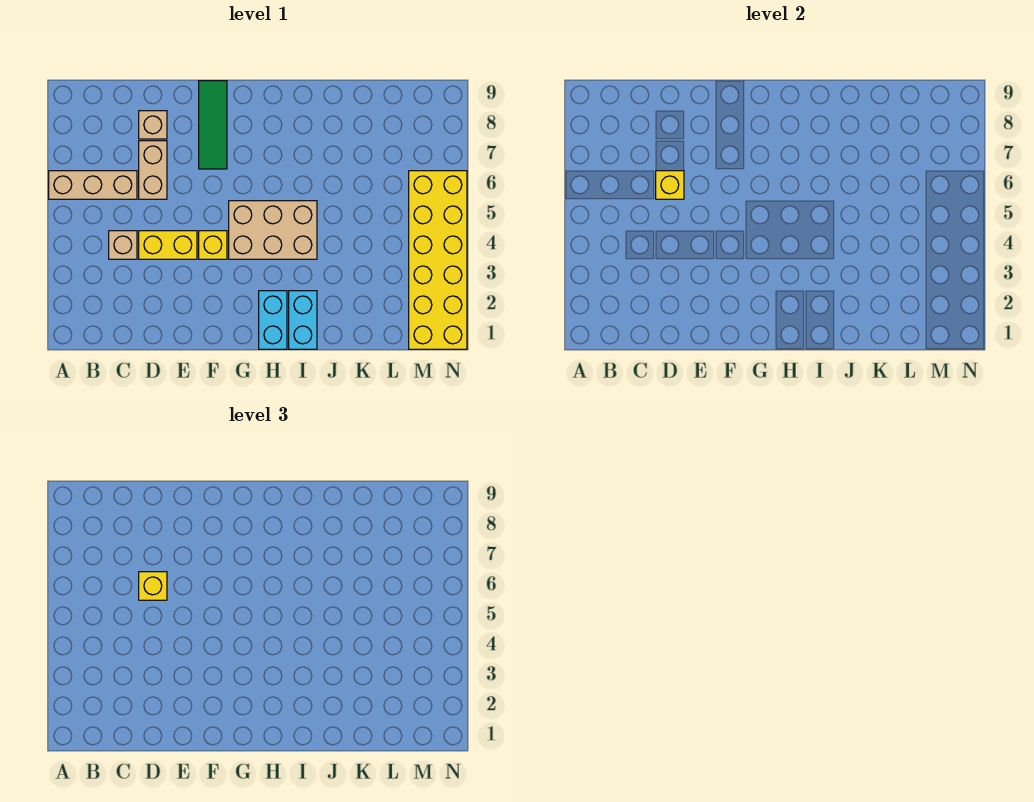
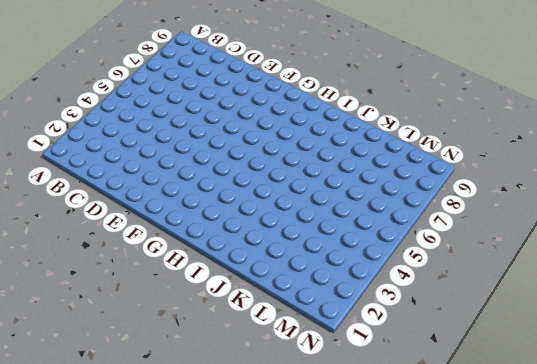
none -> tan 1x3 brick [49,171,137,199]
none -> tan 1x1 brick [109,231,137,259]
none -> yellow 1x2 brick [139,231,197,259]

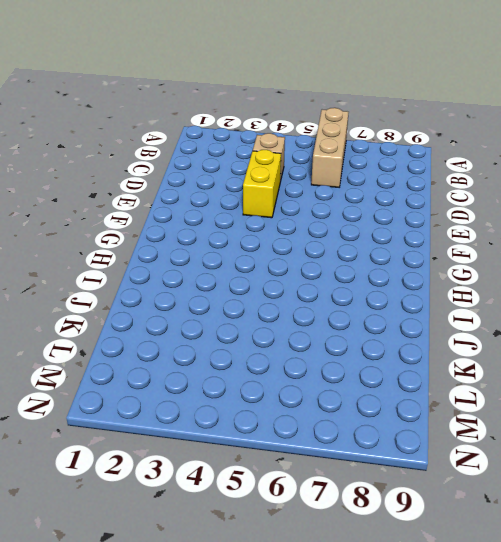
none -> tan 1x2 brick [139,141,167,199]
none -> tan 1x1 brick [139,111,167,139]
none -> yellow 1x1 brick [199,231,227,259]

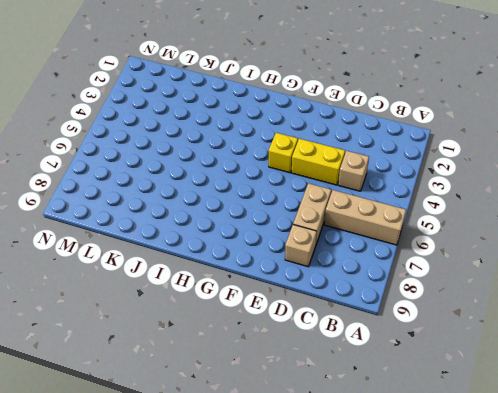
none -> green 1x3 tile [199,81,227,169]
none -> tan 2x3 brick [229,201,317,259]
none -> cyan 1x2 brick [259,291,287,349]

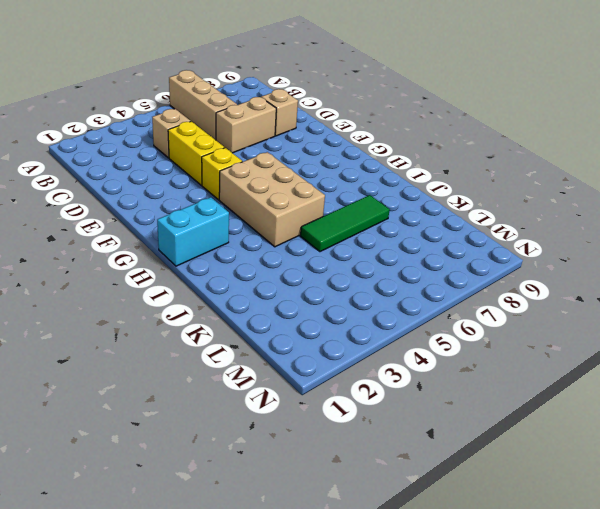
green 1x3 tile [301,195,390,252] -> green 1x3 tile moved to [199,81,227,169]
none -> cyan 1x2 brick [289,291,317,349]
none -> yellow 2x6 brick [409,171,467,349]
none -> yellow 1x1 brick [656,171,684,199]

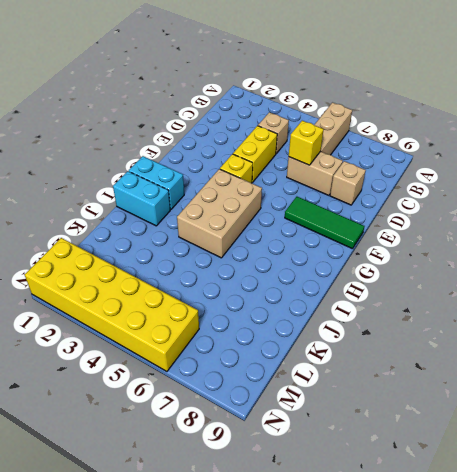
none -> yellow 1x1 brick [139,572,167,600]

